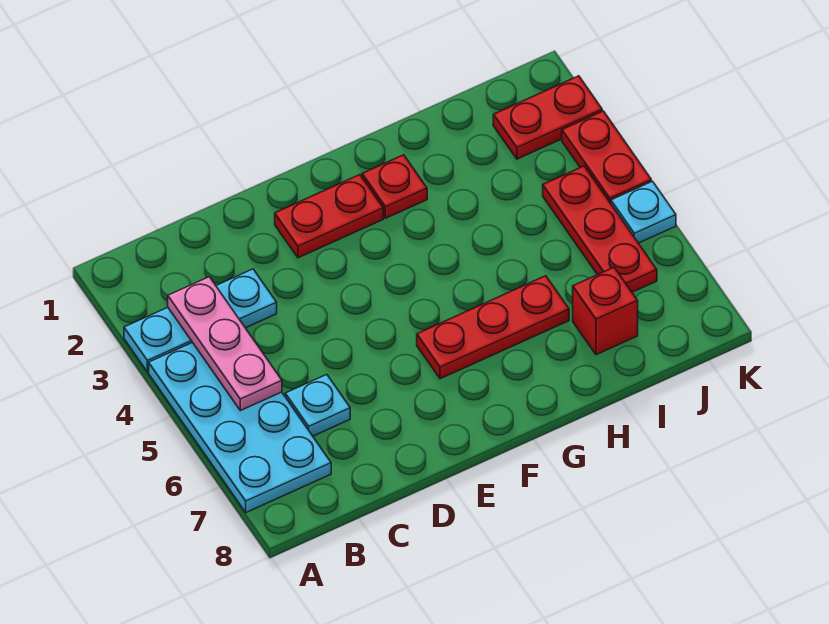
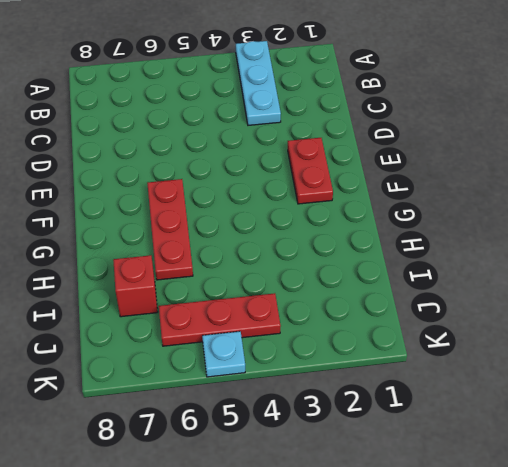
none -> cyan 2x4 plate [149,343,331,512]
none -> cyan 1x1 plate [285,375,350,436]
none -> red 1x1 plate [362,155,427,218]

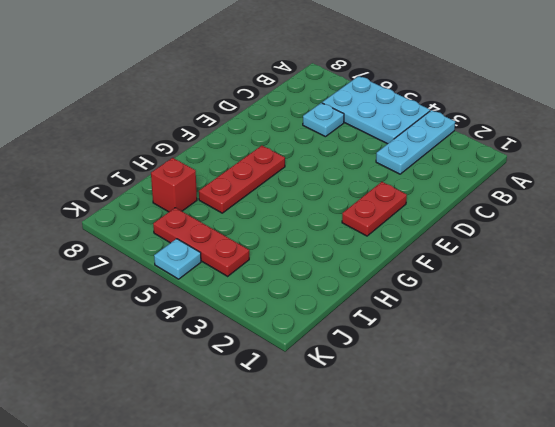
cyan 2x3 plate [322,76,430,144] -> cyan 2x4 plate [149,343,331,512]
none -> red 1x1 plate [362,155,427,218]
none -> red 1x2 plate [493,76,602,159]
none -> red 1x2 plate [562,111,651,203]

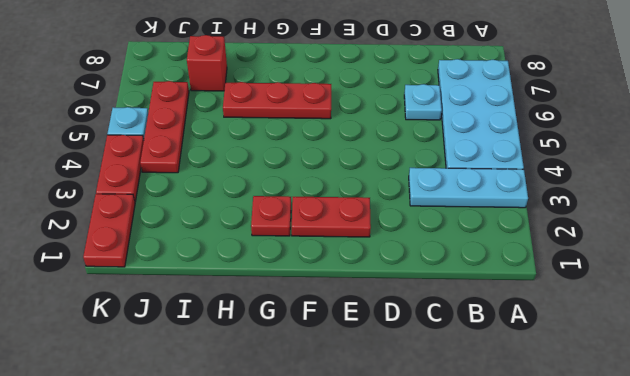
red 1x2 plate [83,194,135,267] -> red 1x2 plate turned to [493,76,602,159]
none -> pink 1x3 plate [168,277,282,411]

